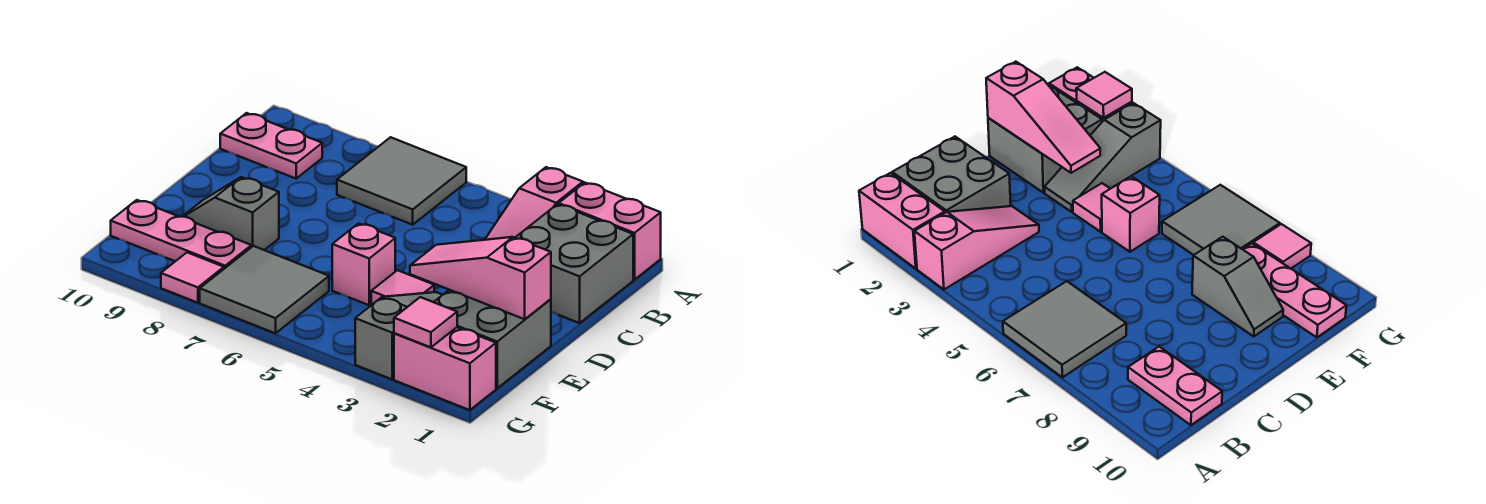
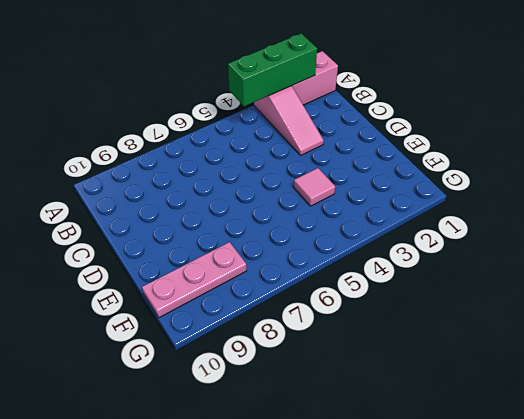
green 1x3 brick [228,34,317,106] -> none
none -> grey 2x2 tile [337,137,466,225]
none -> grey 2x2 brick [515,204,633,323]
none -> pink 1x2 plate [220,113,322,179]

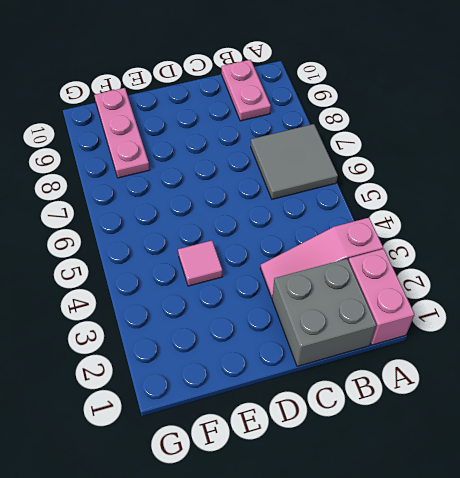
none -> grey 2x2 brick [434,290,551,388]
none -> grey 1x3 slope [355,292,442,379]
none -> pink 1x1 brick [332,223,395,305]

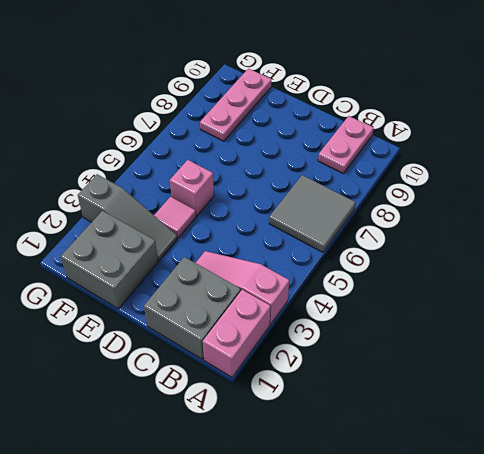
none -> grey 1x2 slope [182,177,279,250]
none -> grey 2x2 tile [200,246,329,333]
none -> pink 1x2 brick [394,327,496,410]

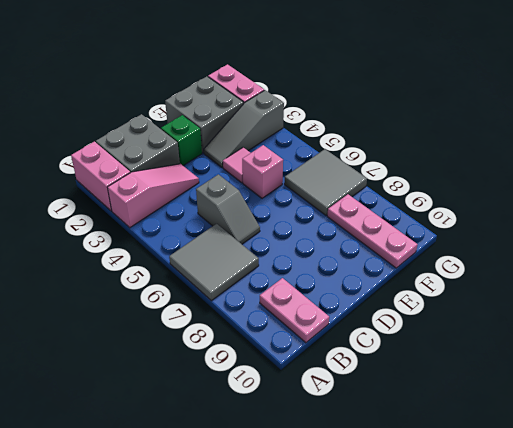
grey 1x2 slope [196,174,260,244] -> grey 1x2 slope moved to [182,177,279,250]
green 1x1 brick [161,115,202,165] -> none
none -> pink 1x1 tile [161,252,224,303]
none -> pink 1x3 slope [410,237,551,319]
none -> pink 1x1 tile [394,297,457,347]

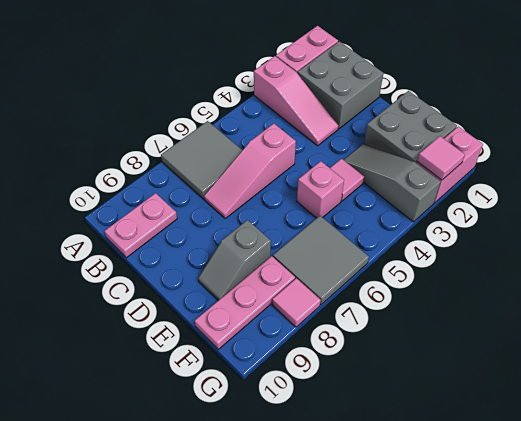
pink 1x3 slope [204,124,296,218] -> pink 1x3 slope moved to [410,237,551,319]

